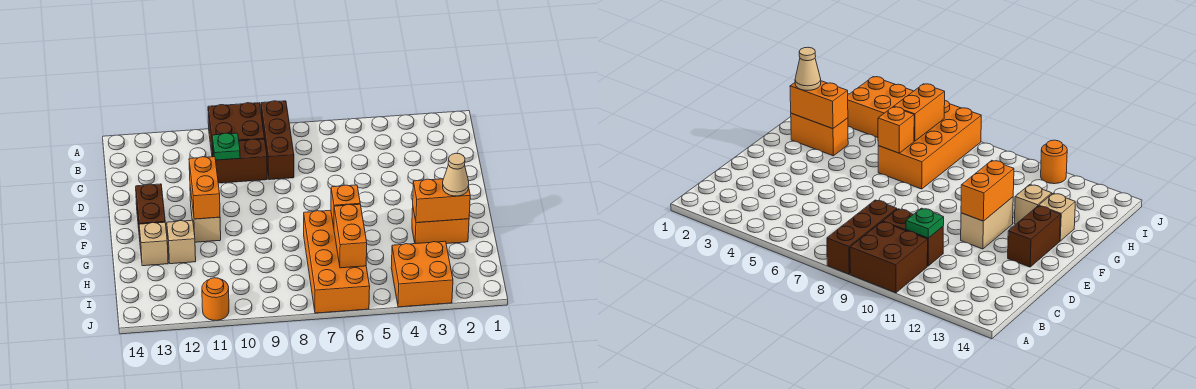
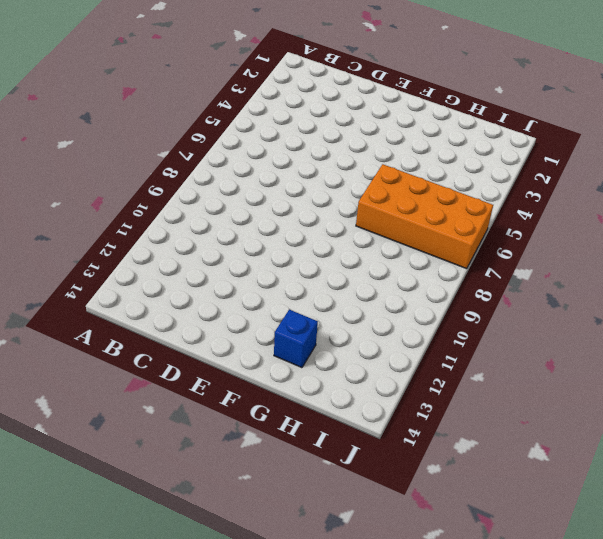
blue 1x1 brick [274,309,318,368] -> tan 1x1 brick [139,222,168,266]
none -> brown 1x3 brick [261,101,294,180]
none -> brown 2x2 brick [208,103,265,157]
none -> brown 1x2 brick [212,139,267,183]

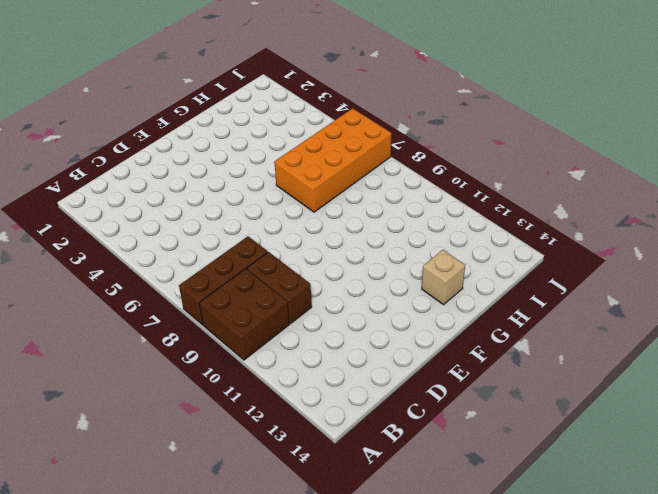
none -> tan 1x2 brick [190,188,221,242]
none -> brown 1x2 brick [136,184,165,238]
none -> orange 1x2 brick [412,208,469,244]

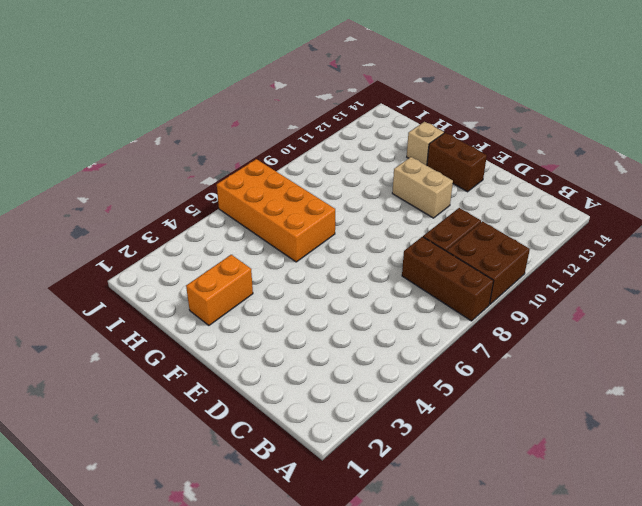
none -> tan 1x1 brick [167,220,196,264]
none -> orange 2x2 brick [391,241,453,307]
none -> orange 1x1 round brick [202,278,229,320]

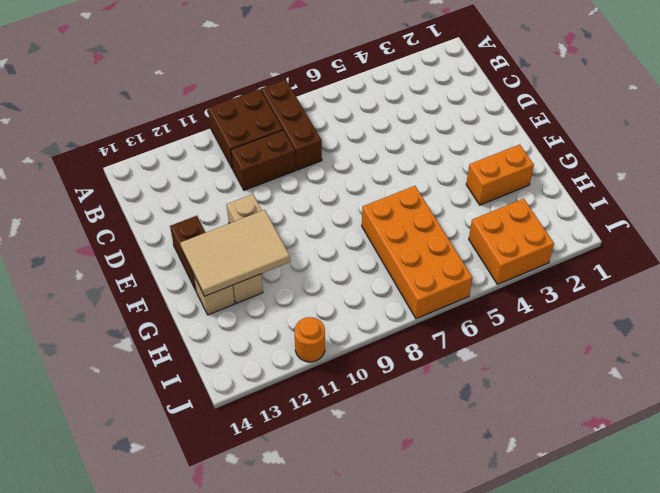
tan 2x3 tile [180,210,290,296] -> orange 1x2 brick [189,157,220,219]
none -> green 1x1 plate [212,133,240,160]
none -> orange 1x2 brick [413,179,470,223]
none -> orange 1x1 brick [331,185,360,226]

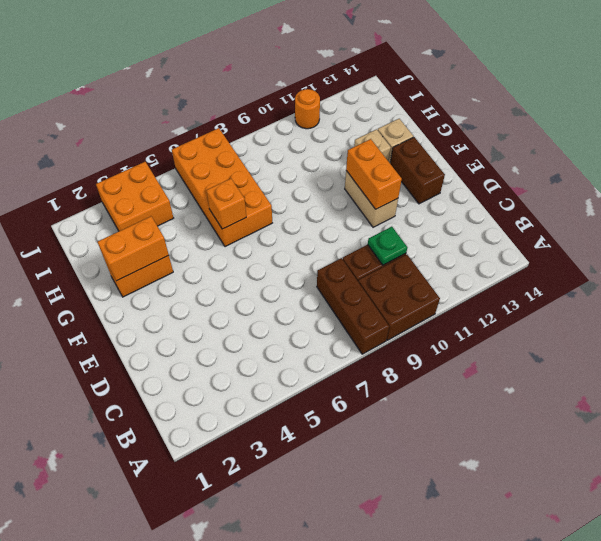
none -> orange 1x2 brick [334,204,367,268]
none -> tan 1x1 cone [443,153,469,196]

